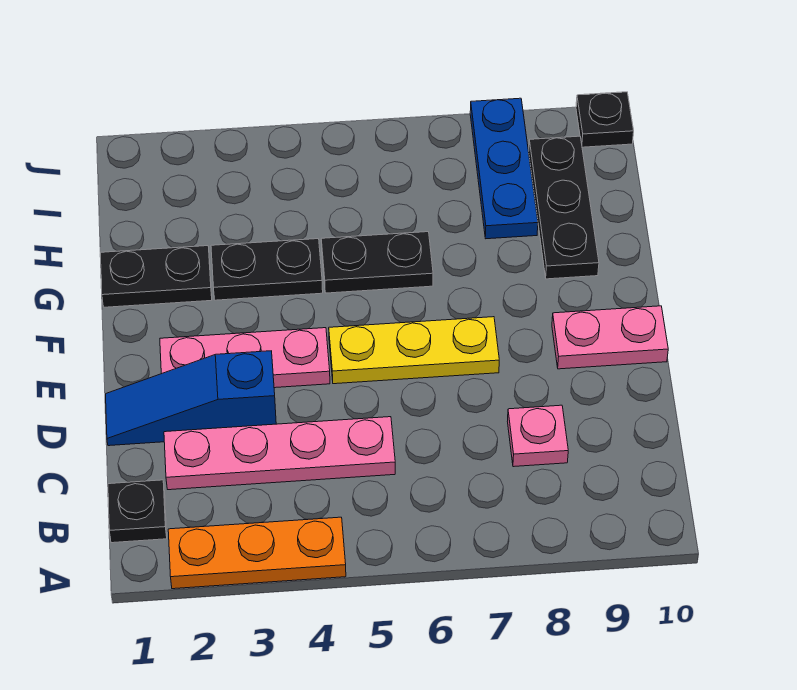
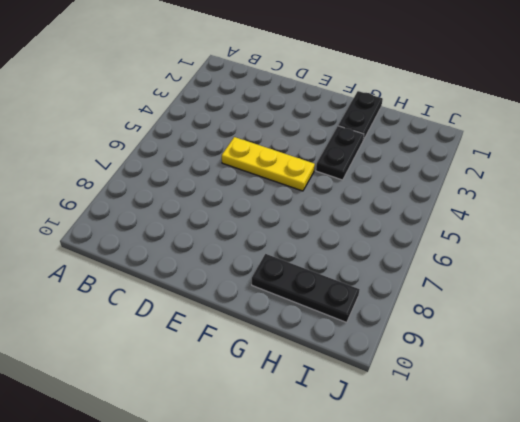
yellow 1x3 plate [222,137,315,191] -> yellow 1x3 plate turned to [329,317,499,384]
none -> orange 1x3 plate [168,517,346,589]
none -> black 1x1 plate [108,480,167,543]
none -> pink 1x4 plate [164,417,395,490]

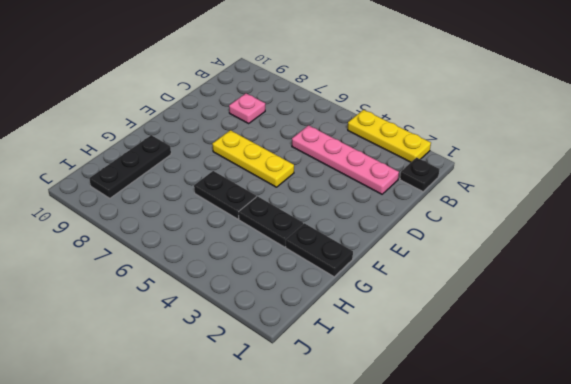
yellow 1x3 plate [348,110,431,162] -> orange 1x3 plate [168,517,346,589]
none -> blue 1x3 slope [106,351,276,446]
none -> pink 1x3 plate [160,328,330,388]
none -> pink 1x2 plate [552,306,668,369]

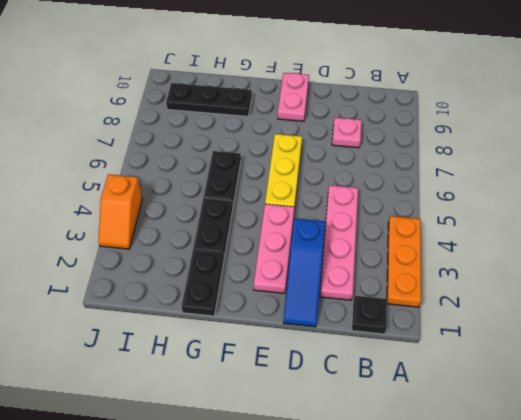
orange 1x2 slope [99,174,142,249] -> none
none -> blue 1x3 plate [470,98,538,239]
none -> black 1x1 plate [576,92,634,147]

